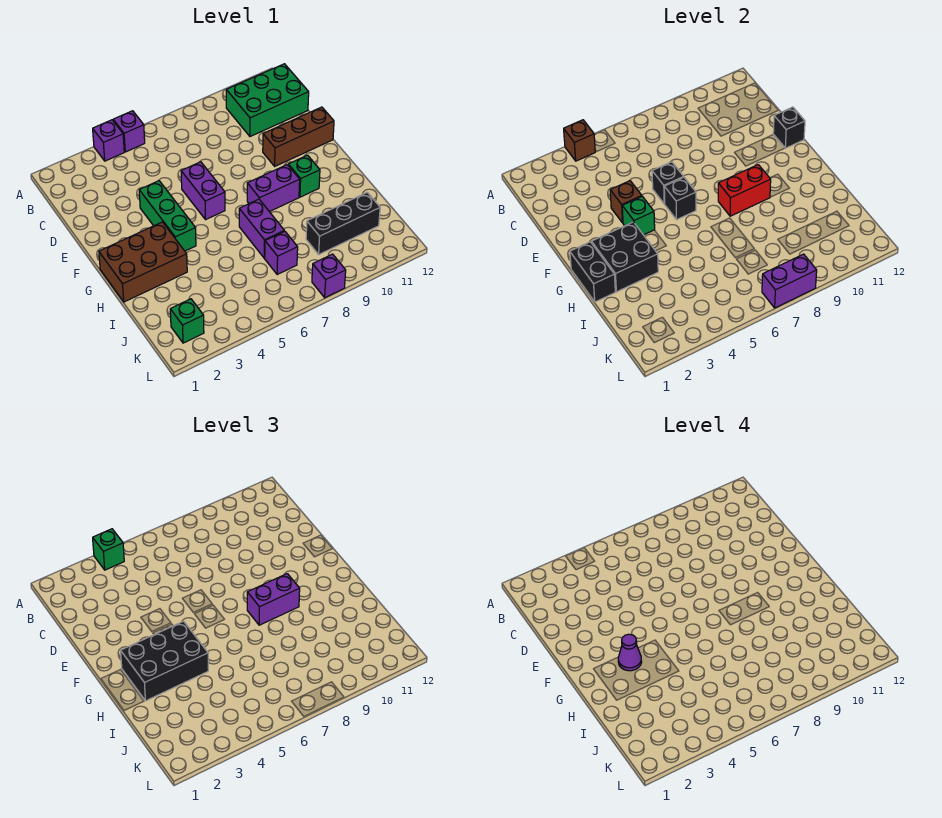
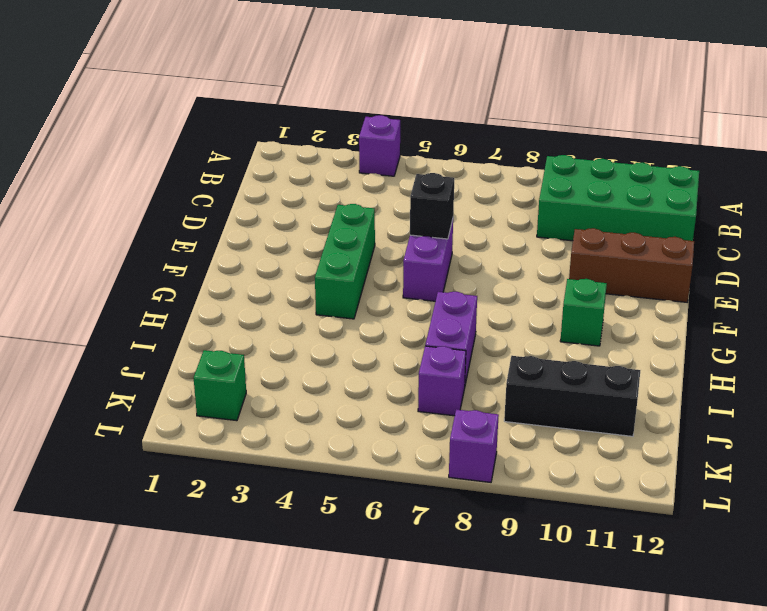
green 2x4 brick [537,155,699,241] -> green 2x3 brick [226,64,309,136]
none -> purple 1x1 brick [113,111,145,152]
none -> brown 2x3 brick [99,222,187,302]
none -> purple 1x2 brick [247,165,300,212]

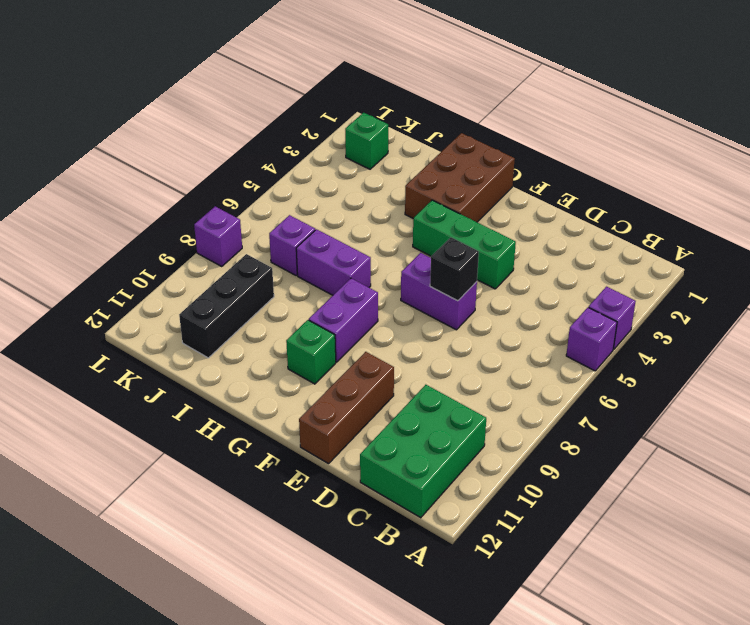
none -> brown 1x1 brick [564,120,595,161]
none -> brown 1x1 brick [610,181,642,223]
none -> black 1x1 brick [773,107,805,148]

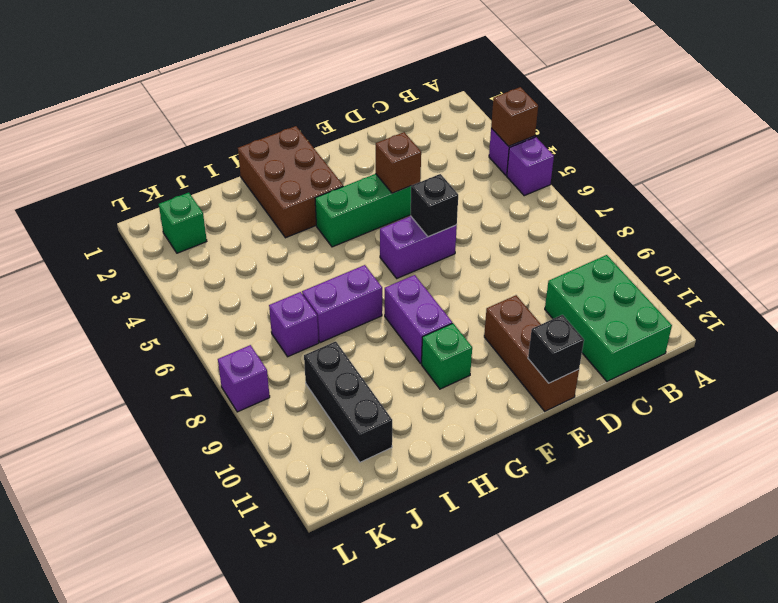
none -> green 1x1 brick [622,196,655,235]
none -> black 1x1 brick [664,177,696,220]
none -> black 1x2 brick [570,242,615,302]

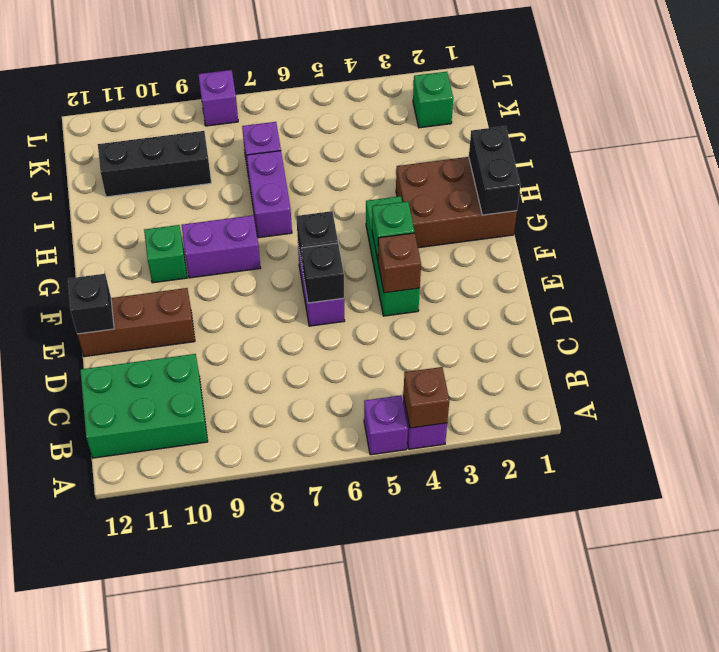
none -> black 2x2 brick [592,222,658,292]
none -> red 1x2 brick [718,165,771,216]
none -> purple 1x2 brick [762,254,817,308]

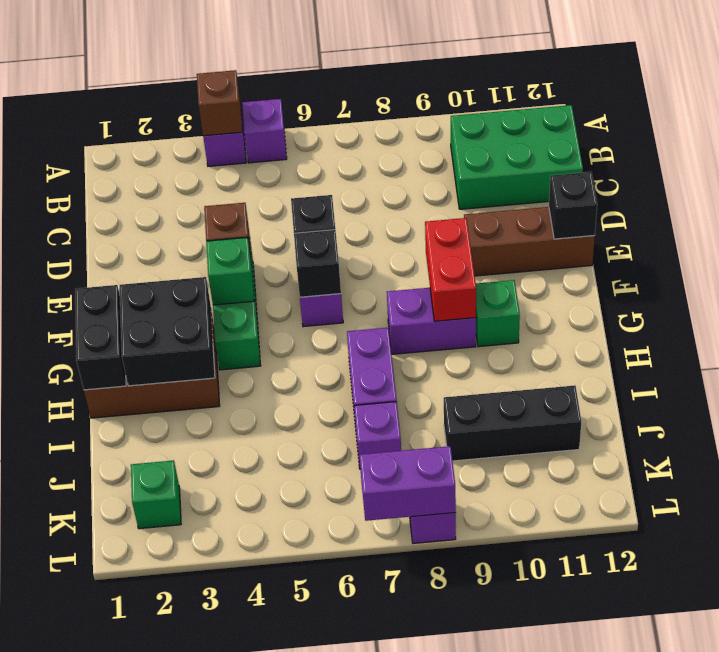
red 1x2 brick [425,218,476,321] -> red 1x2 brick turned to [718,165,771,216]
none -> green 1x1 brick [93,529,124,570]
none -> black 2x3 brick [121,621,208,701]
none -> purple 1x2 brick [247,574,300,625]

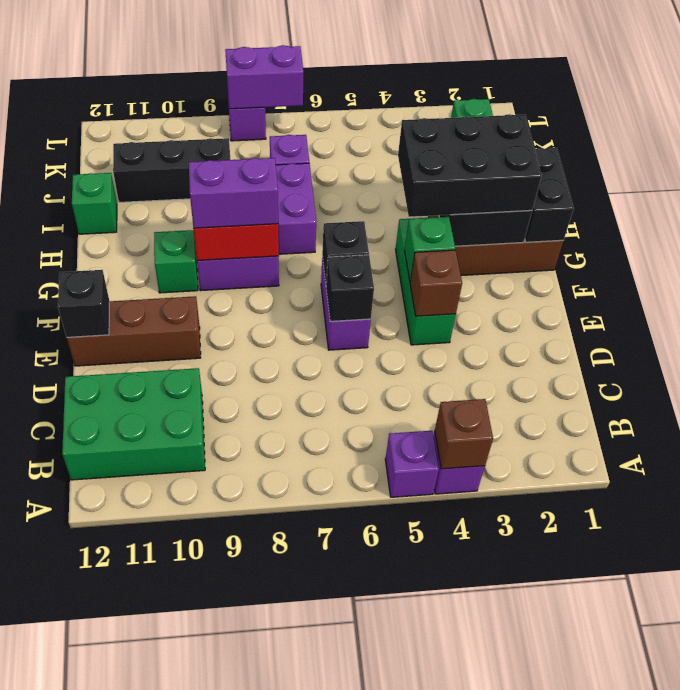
green 1x1 brick [72,173,117,234] -> green 1x1 brick moved to [93,529,124,570]
none -> purple 1x1 cone [618,634,642,671]

